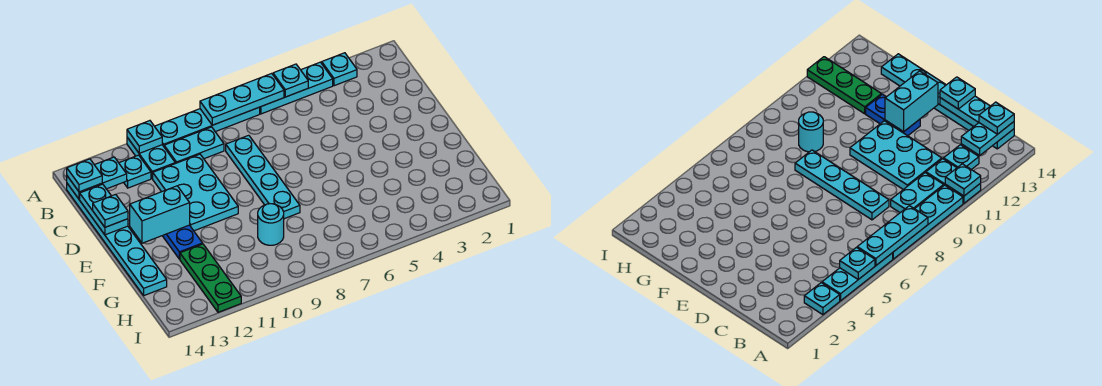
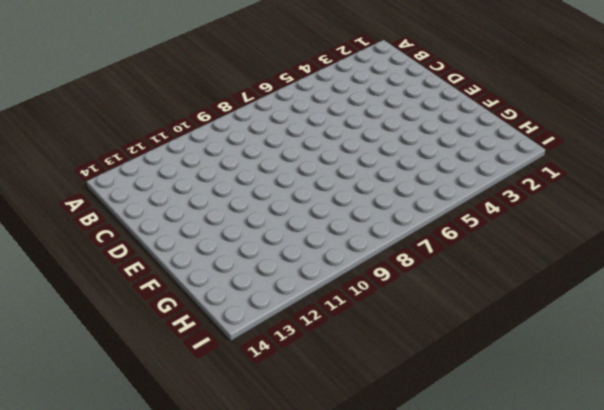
none -> cyan 1x1 plate [322,53,357,86]
none -> cyan 1x3 plate [260,62,333,114]
none -> cyan 1x4 plate [155,107,260,146]

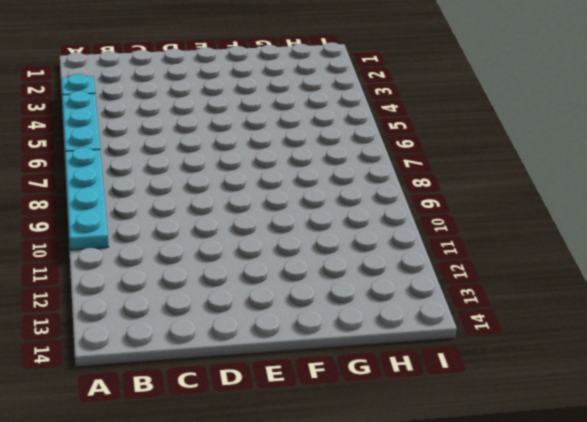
none -> cyan 1x2 plate [127,138,175,179]
none -> cyan 1x2 plate [164,127,224,163]
none -> cyan 1x1 plate [119,155,151,188]

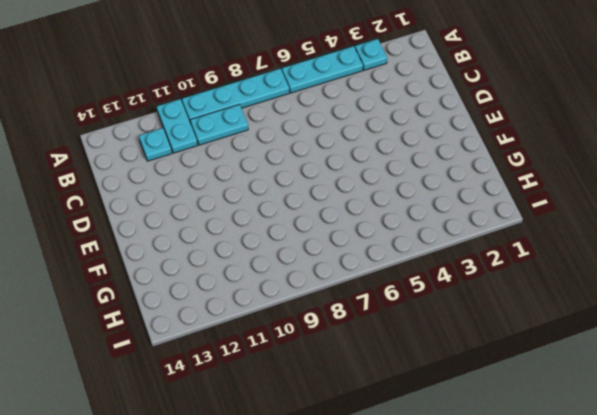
none -> cyan 1x6 plate [67,184,167,295]
none -> cyan 1x4 plate [226,135,300,219]
none -> cyan 2x3 plate [153,154,238,231]

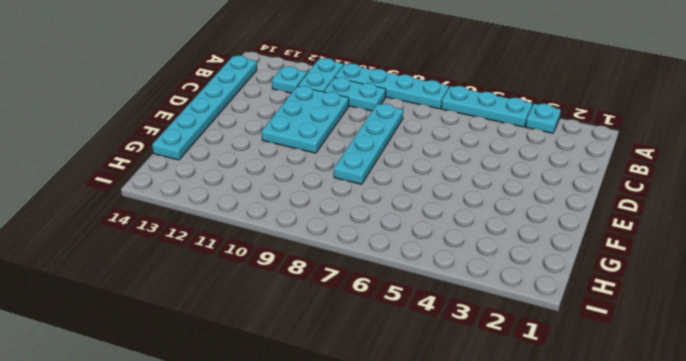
none -> blue 1x2 plate [163,225,203,259]
none -> cyan 1x1 round brick [258,204,284,245]
none -> green 1x3 plate [180,244,241,312]

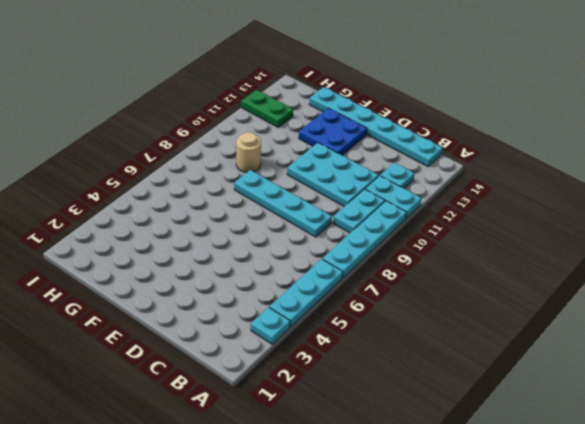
blue 2x2 plate [299,108,367,155] -> blue 1x2 plate [163,225,203,259]
tan 1x1 round brick [236,132,261,172] -> cyan 1x1 round brick [258,204,284,245]
green 1x2 plate [242,90,293,127] -> green 1x3 plate [180,244,241,312]
none -> cyan 1x1 plate [273,64,308,97]
none -> cyan 1x3 plate [200,73,284,125]
none -> cyan 1x1 plate [127,121,162,153]

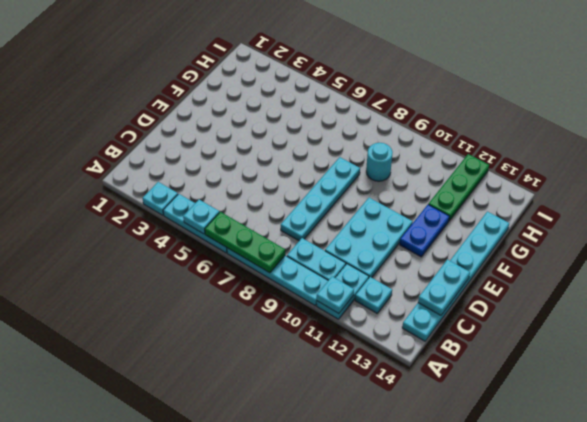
green 1x3 plate [205,212,285,273] -> cyan 1x3 plate [200,73,284,125]
none -> cyan 1x2 plate [67,157,127,199]
none -> cyan 1x2 brick [130,186,190,243]
none -> cyan 1x1 plate [67,159,102,192]

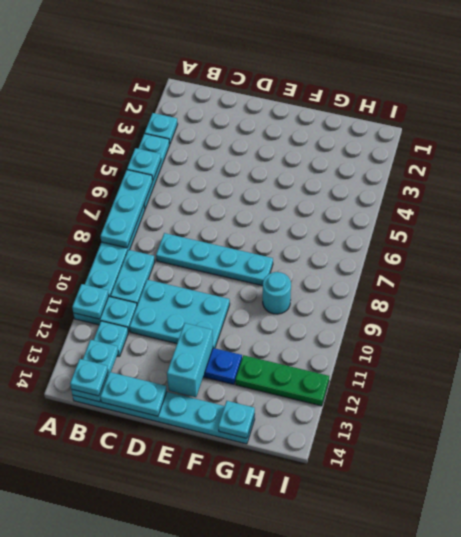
cyan 1x1 plate [218,401,255,438] -> cyan 1x1 plate moved to [93,194,128,227]

